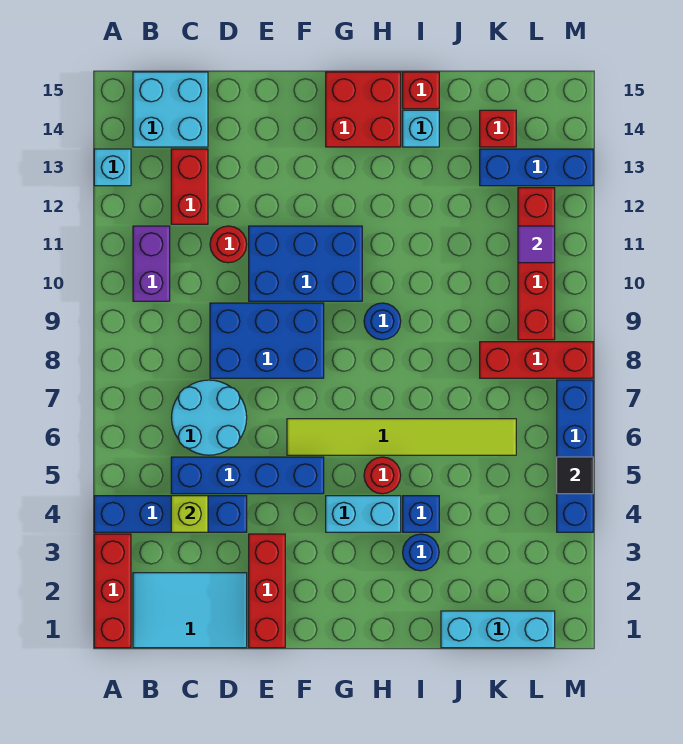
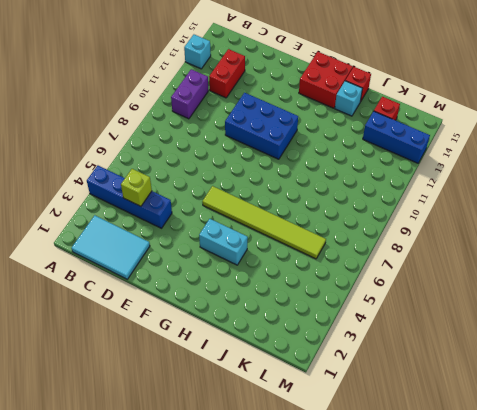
none -> red 1x3 brick [94,534,131,648]
none -> cyan 2x2 brick [133,72,208,147]
none -> blue 1x4 brick [171,457,324,494]
none -> cyan 2x2 round brick [172,380,247,455]

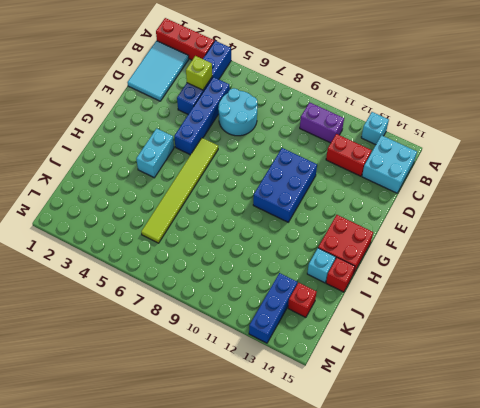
none -> blue 2x3 brick [210,303,324,378]
none -> red 1x1 round brick [210,226,247,263]
none -> red 1x3 brick [249,534,285,648]
none -> red 1x1 round brick [364,457,401,494]

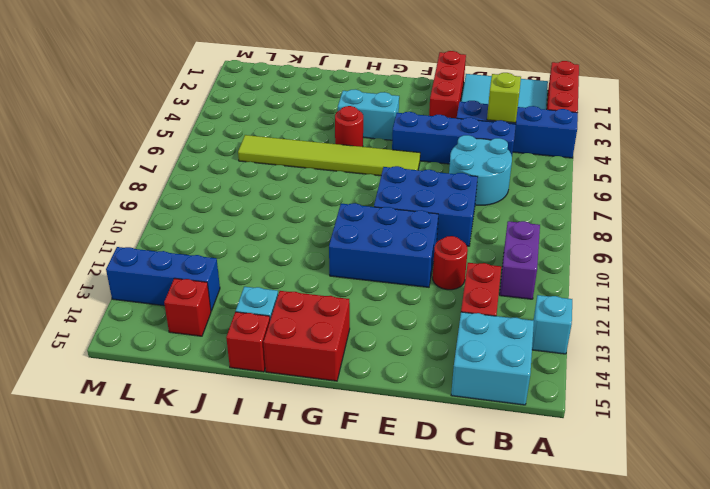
none -> blue 1x1 round brick [364,303,401,340]
none -> blue 1x1 round brick [403,534,439,571]
none -> blue 1x1 brick [403,496,439,532]
none -> cyan 1x3 brick [441,611,555,648]

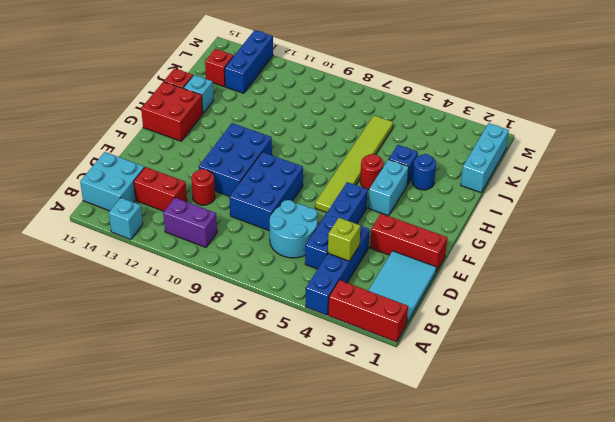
none -> blue 1x1 round brick [364,303,401,340]
none -> red 1x3 brick [480,342,593,378]
none -> red 1x4 brick [518,188,555,340]
none -> blue 1x4 brick [557,380,593,532]

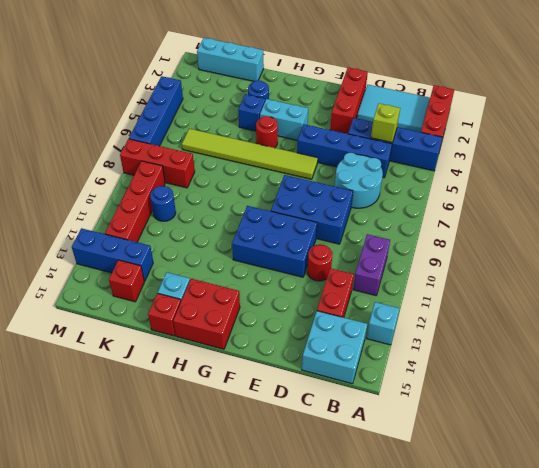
blue 1x1 round brick [150,186,176,221] -> blue 1x1 round brick moved to [364,303,401,340]
none -> purple 1x1 tile [518,226,555,263]
none -> black 1x1 tile [557,457,593,494]

